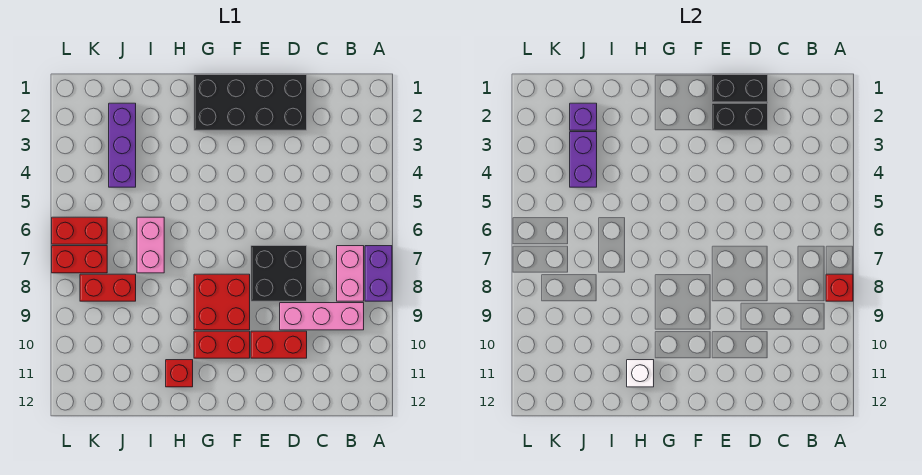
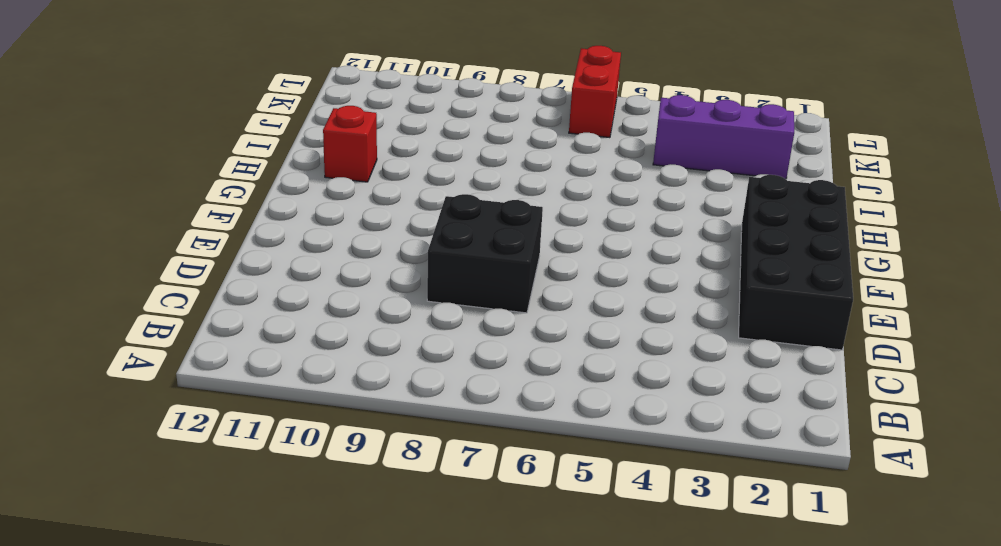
none -> purple 1x2 brick [365,246,392,301]
none -> pink 1x2 brick [337,246,364,301]
none -> pink 1x3 brick [280,303,364,330]

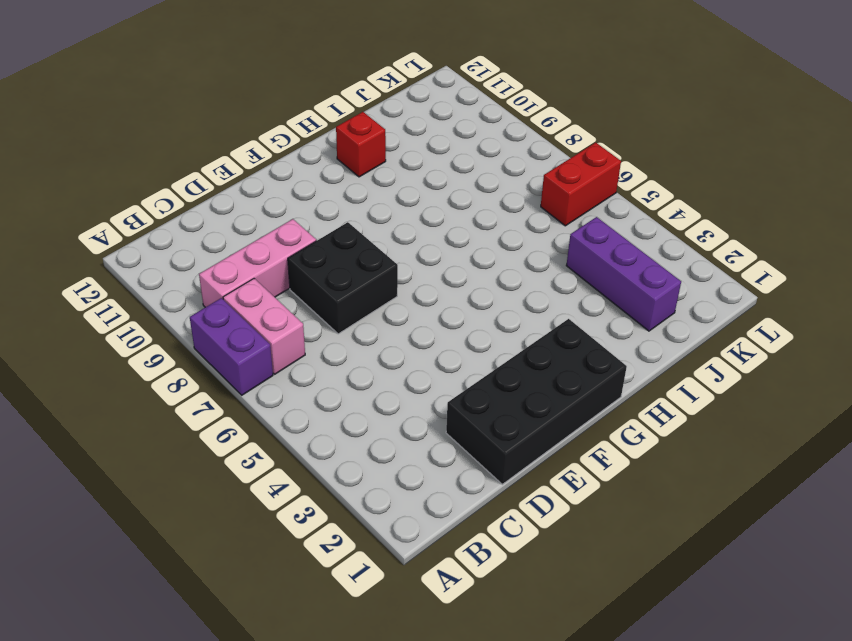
none -> red 1x2 brick [251,331,307,358]
none -> red 2x2 brick [194,274,250,330]
none -> red 1x2 brick [194,331,250,358]

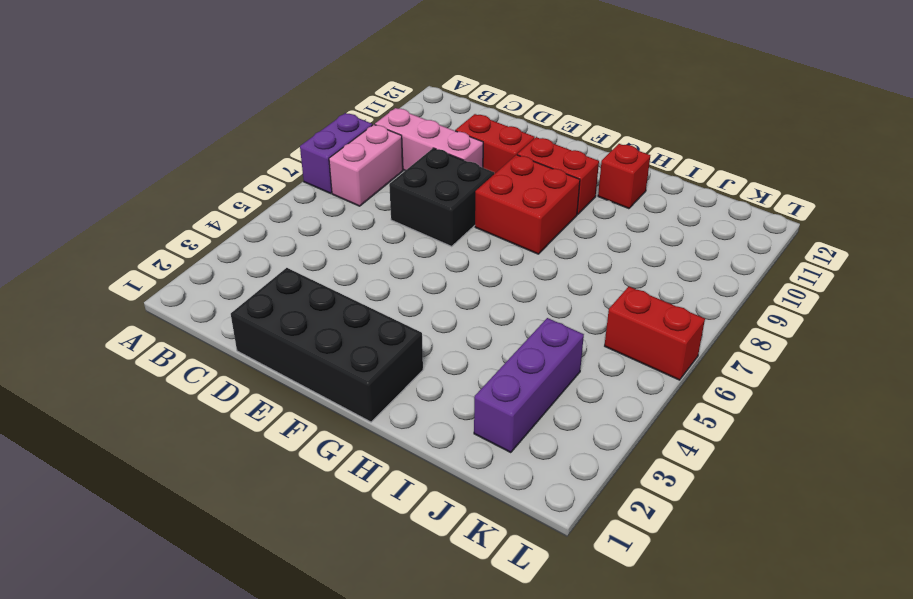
none -> pink 1x2 brick [137,217,164,273]
none -> red 1x2 brick [80,274,136,301]
none -> red 1x2 brick [52,246,107,273]

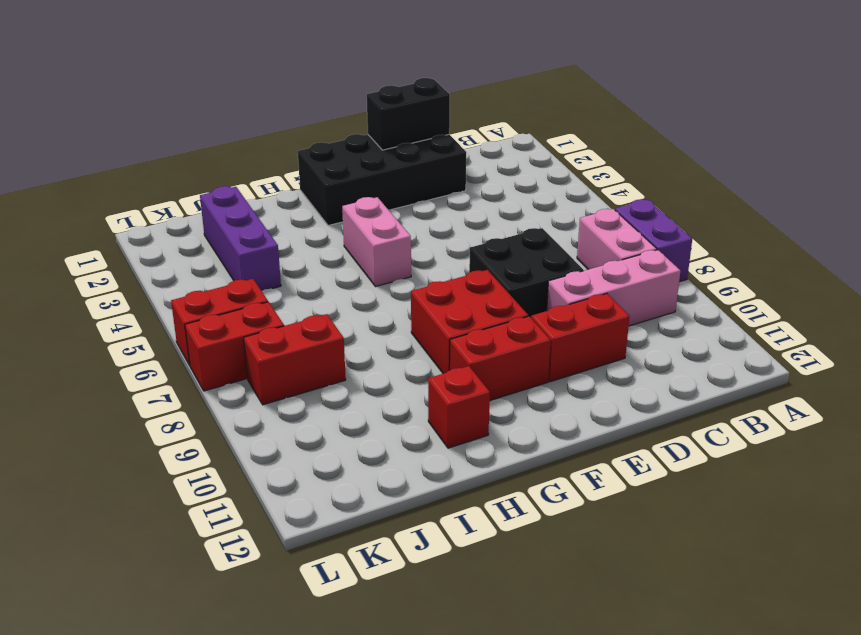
pink 1x2 brick [342,197,411,287] -> pink 1x2 brick moved to [137,217,164,273]
none -> red 1x1 brick [826,274,853,301]
none -> black 1x2 brick [712,103,768,130]
none -> white 1x1 brick [627,360,654,387]

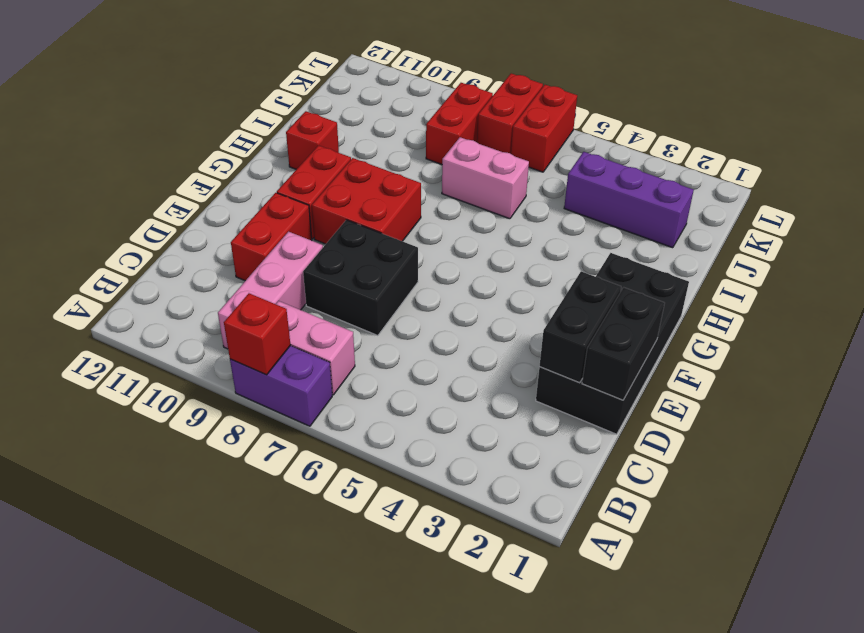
none -> white 1x1 brick [627,360,654,387]
none -> purple 1x1 brick [570,103,597,130]
none -> purple 1x2 brick [570,132,597,187]

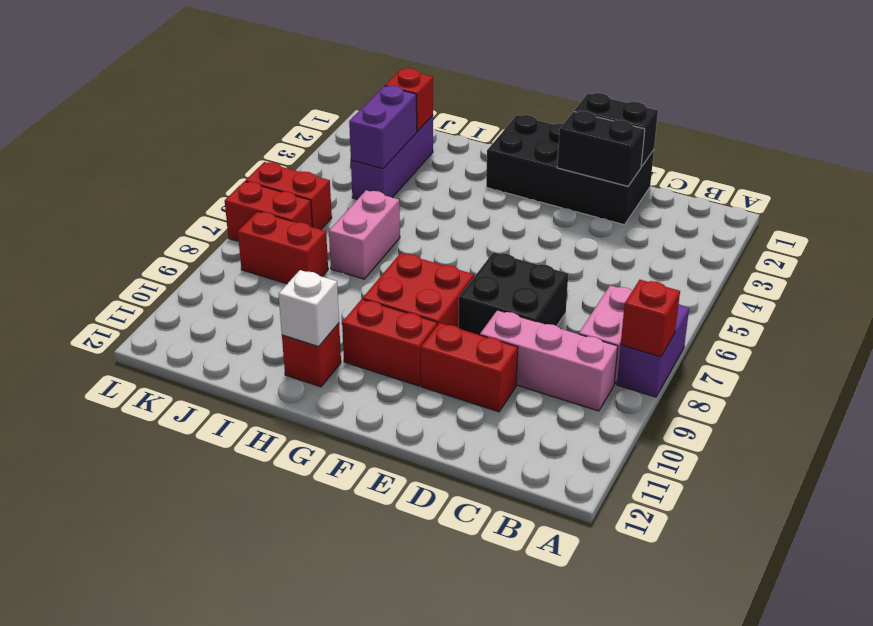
red 1x1 brick [385,68,433,132] -> purple 1x1 brick [570,103,597,130]

